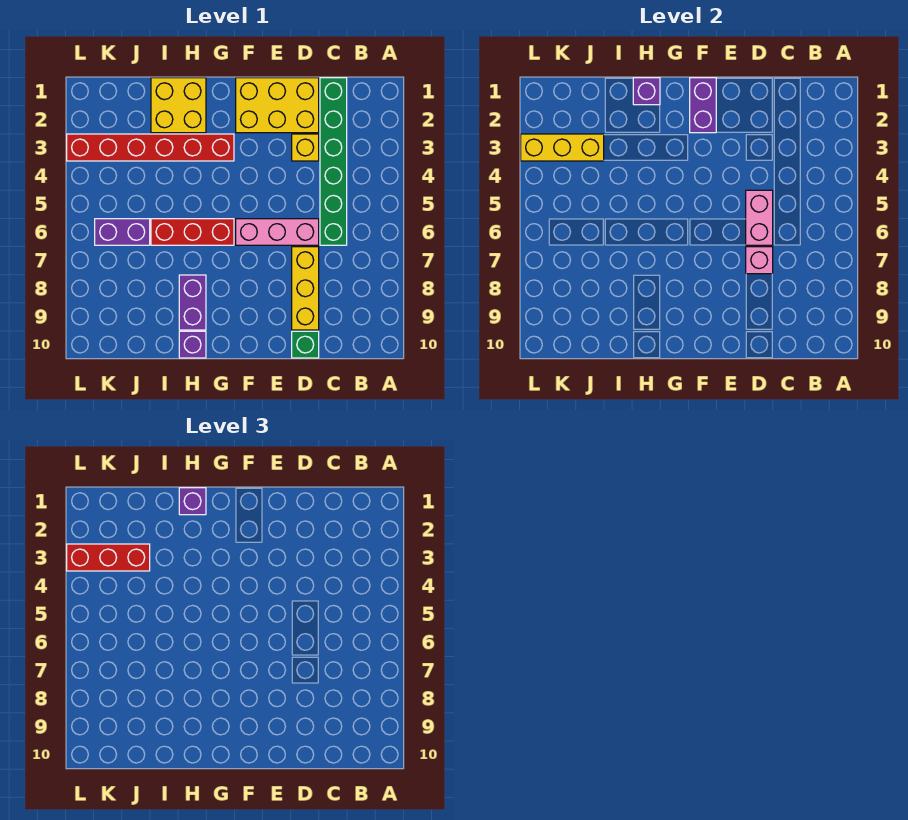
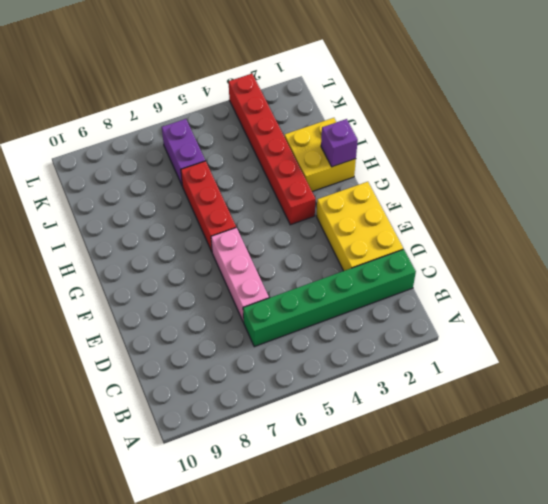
none -> yellow 1x1 brick [292,134,319,161]
none -> yellow 1x3 brick [292,247,319,330]
none -> green 1x1 brick [292,331,319,358]

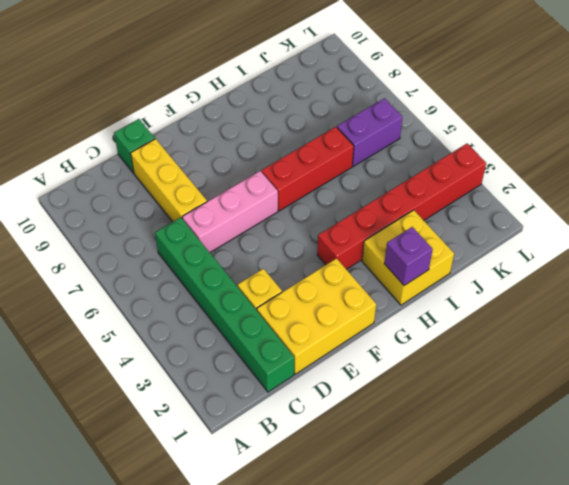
none -> purple 1x2 brick [179,275,206,330]
none -> purple 1x1 brick [179,331,206,358]
none -> pink 1x2 brick [746,190,773,245]

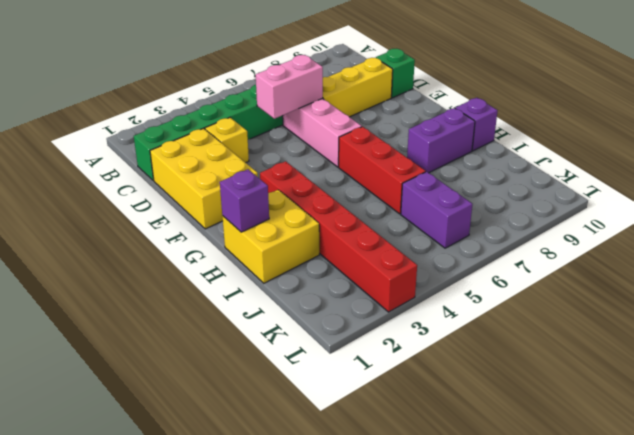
none -> pink 1x1 brick [746,247,773,274]
none -> purple 1x2 brick [690,78,716,133]
none -> yellow 1x3 brick [521,134,604,161]

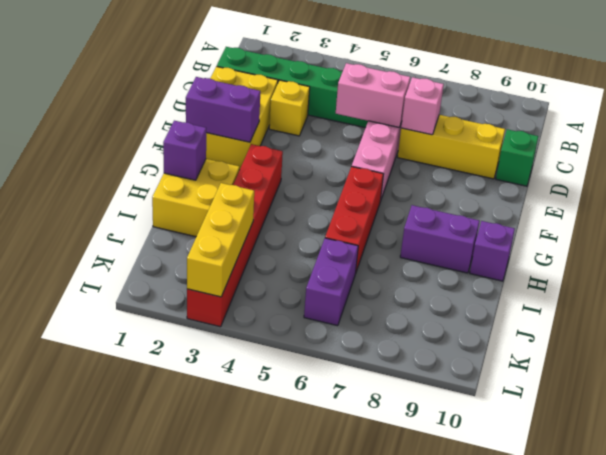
none -> purple 1x1 brick [179,488,206,515]
none -> red 1x3 brick [67,544,150,571]

